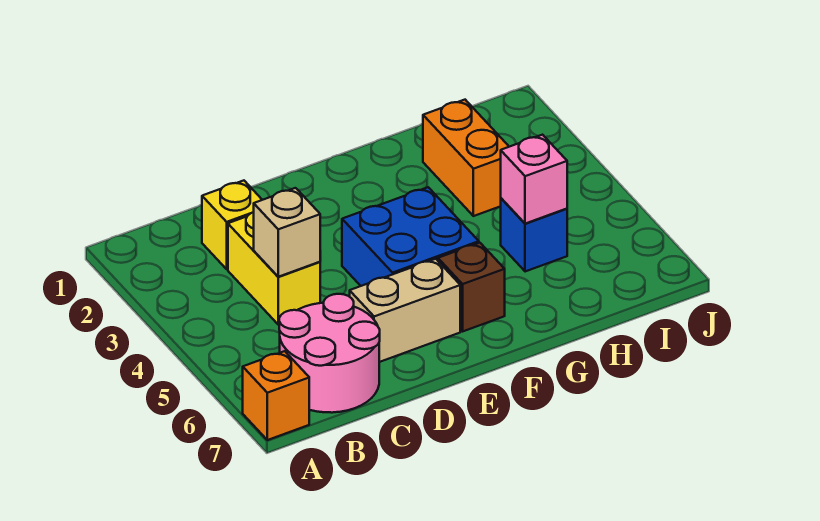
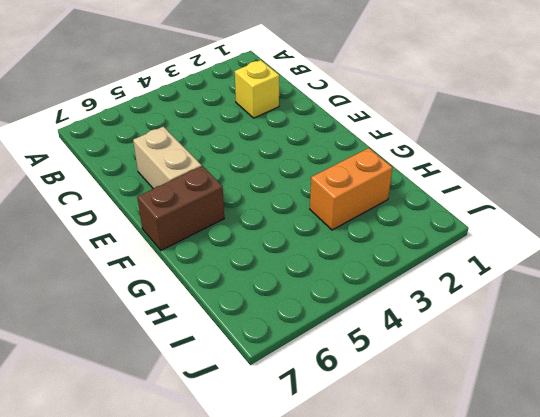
brown 1x2 brick [137,166,224,250] -> brown 1x1 brick [438,243,505,331]
none -> orange 1x1 brick [243,351,309,440]
none -> pink 2x2 round brick [279,294,380,413]

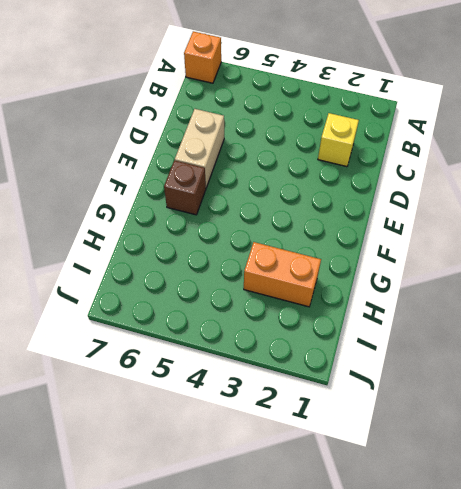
none -> pink 2x2 round brick [279,294,380,413]
none -> yellow 1x2 brick [228,212,320,325]

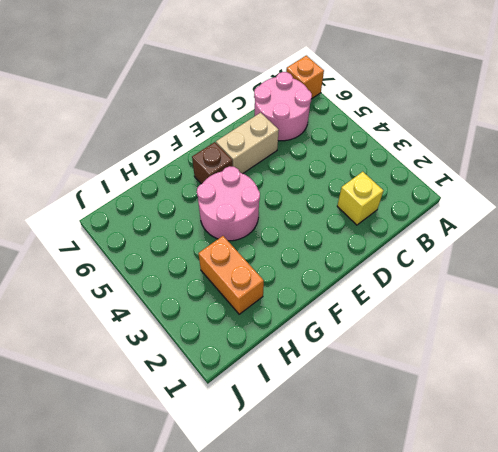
pink 2x2 round brick [197,166,260,241] -> blue 2x2 brick [342,187,479,286]
none -> yellow 1x2 brick [228,212,320,325]
none -> blue 1x1 brick [501,198,567,272]

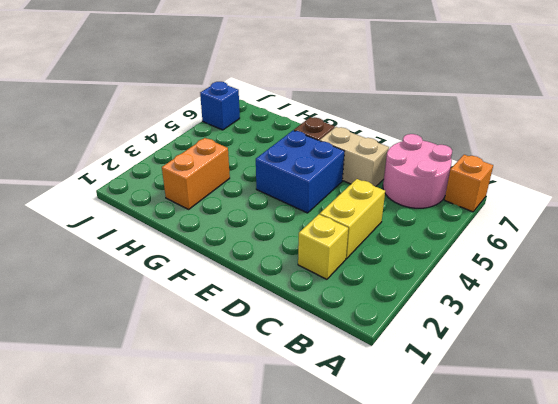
blue 1x1 brick [200,82,240,130] -> blue 1x1 brick moved to [501,198,567,272]
none -> tan 1x1 brick [254,188,320,277]
none -> pink 1x1 brick [501,135,567,224]

